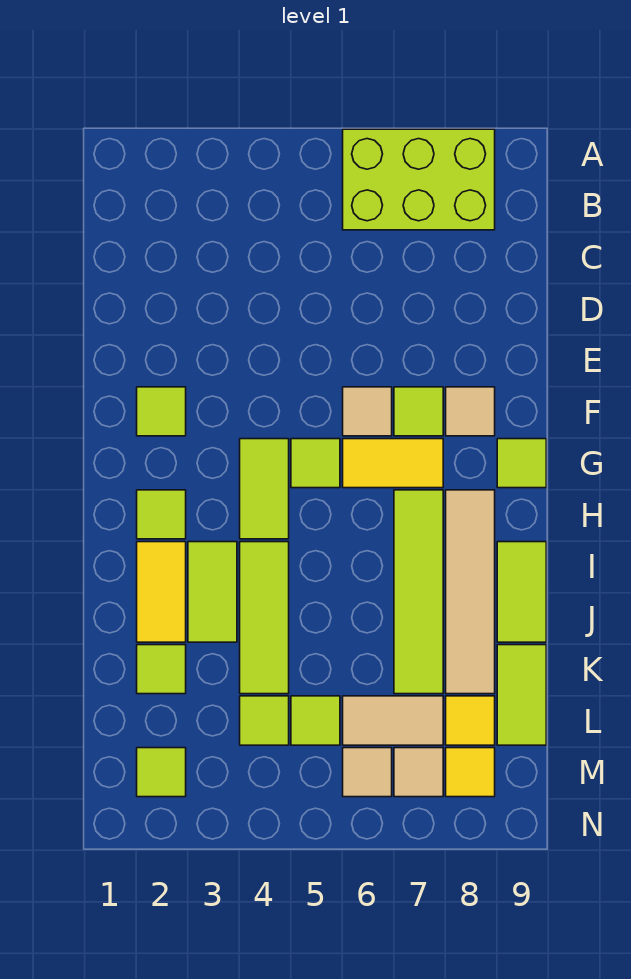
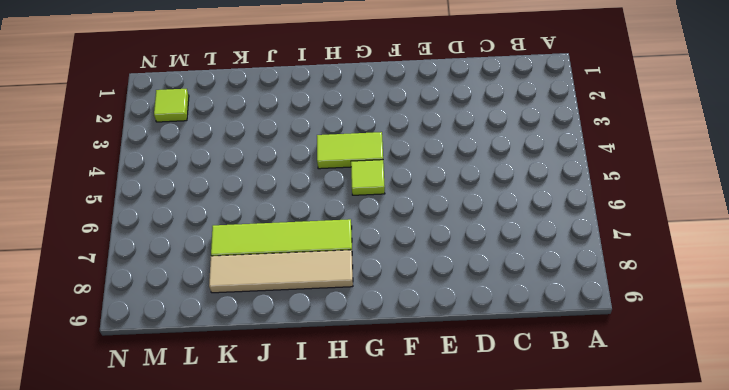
none -> lime 2x3 brick [343,129,495,230]
none -> lime 1x1 tile [137,387,186,436]
none -> tan 1x1 tile [343,387,392,436]

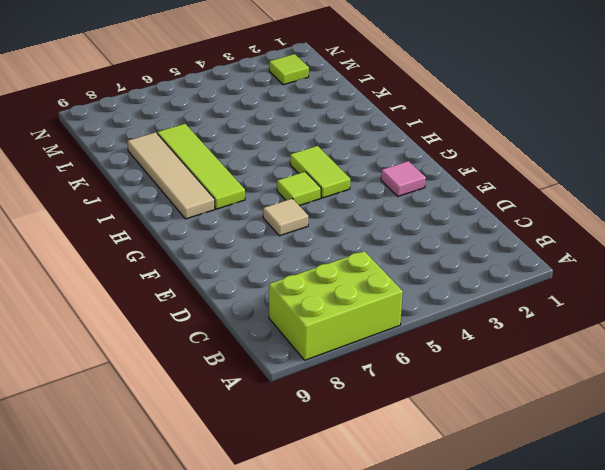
pink 1x1 tile [381,161,426,196] -> lime 1x1 tile [137,387,186,436]
none -> lime 1x1 tile [394,387,443,436]
none -> tan 1x1 tile [446,387,495,436]
none -> yellow 1x2 tile [343,439,443,488]

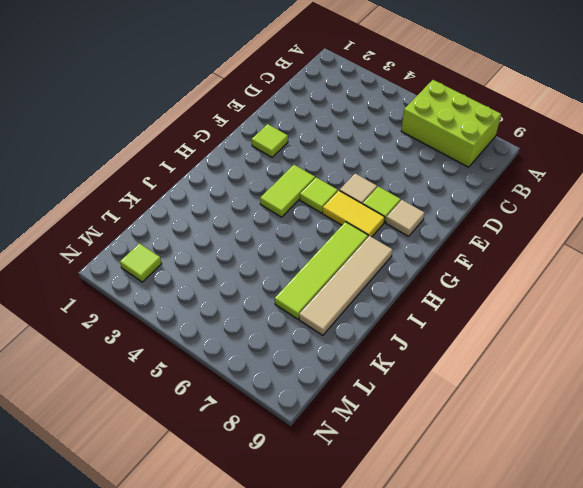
none -> lime 1x1 tile [497,439,546,488]
none -> lime 1x1 tile [137,490,186,539]
none -> yellow 1x2 tile [137,542,186,642]

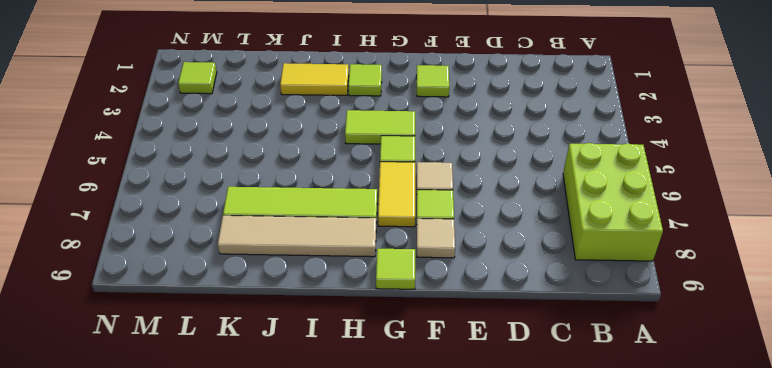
none -> lime 1x2 tile [188,542,237,642]
none -> lime 1x3 tile [240,542,289,694]
none -> lime 1x2 tile [497,542,546,642]

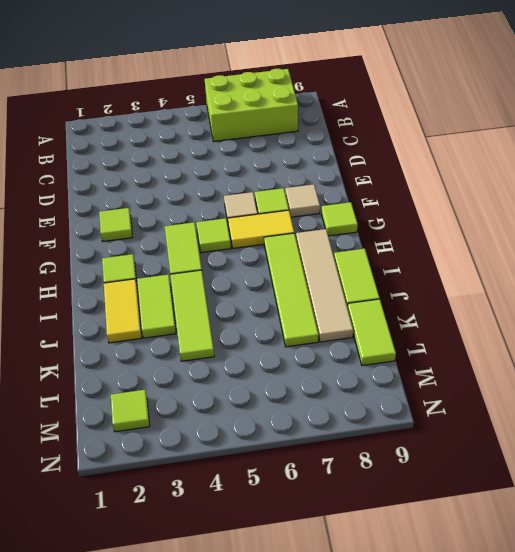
none -> lime 1x1 tile [137,645,186,694]
none -> lime 1x1 tile [240,696,289,745]
none -> lime 1x1 tile [291,696,340,745]

